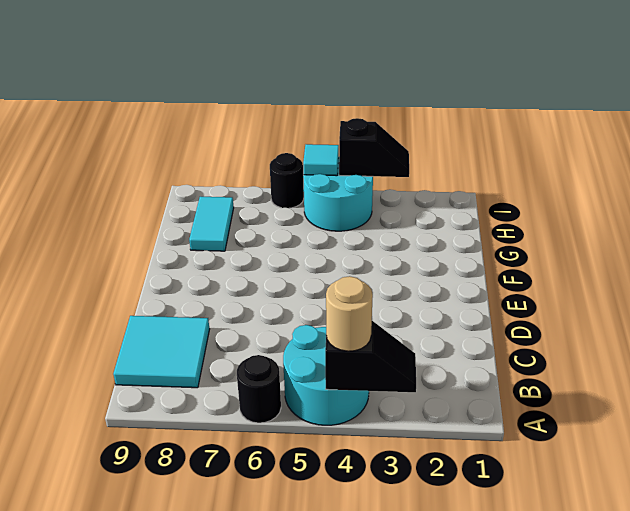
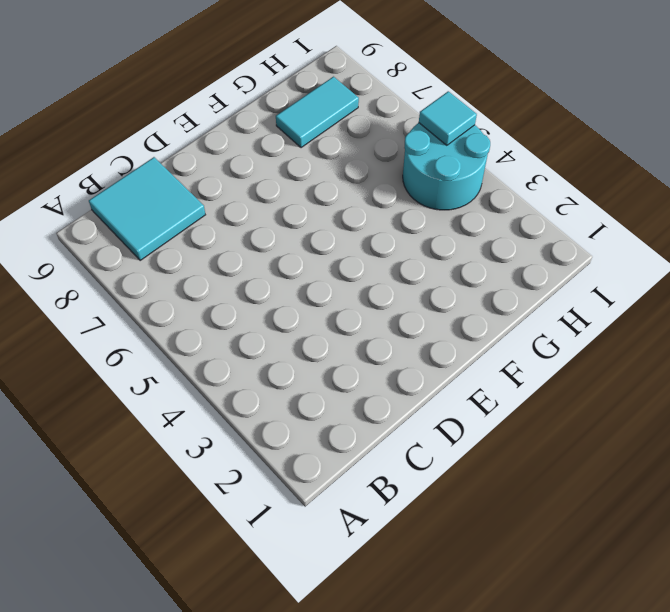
none -> cyan 2x2 round brick [283,325,369,425]
none -> black 1x1 round brick [237,355,281,423]

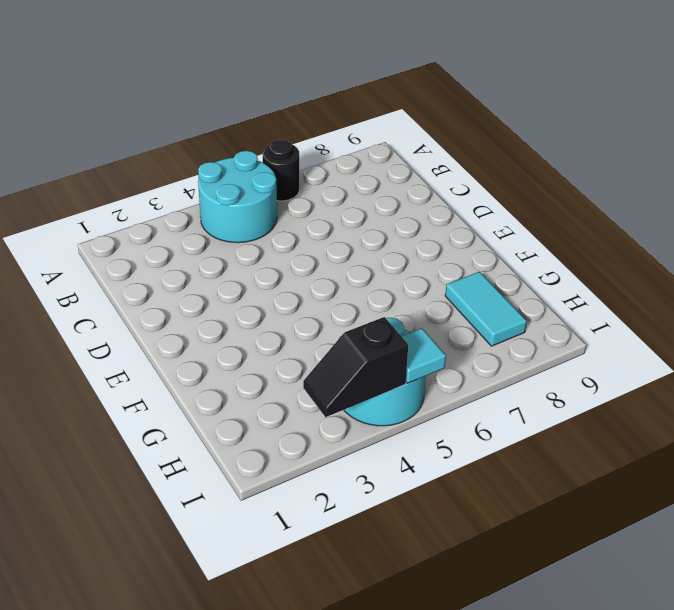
none -> cyan 2x2 tile [113,316,210,388]
none -> black 1x1 round brick [270,153,304,208]

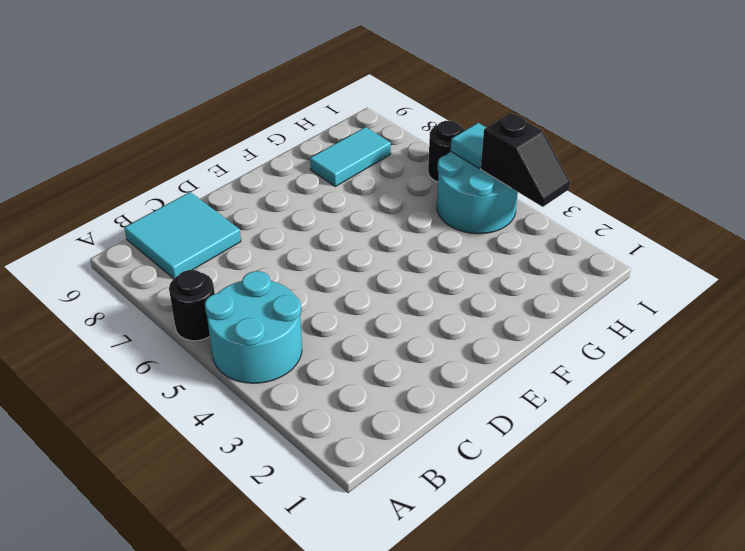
none -> black 1x2 slope [325,321,416,392]
none -> tan 1x1 round brick [326,276,373,351]

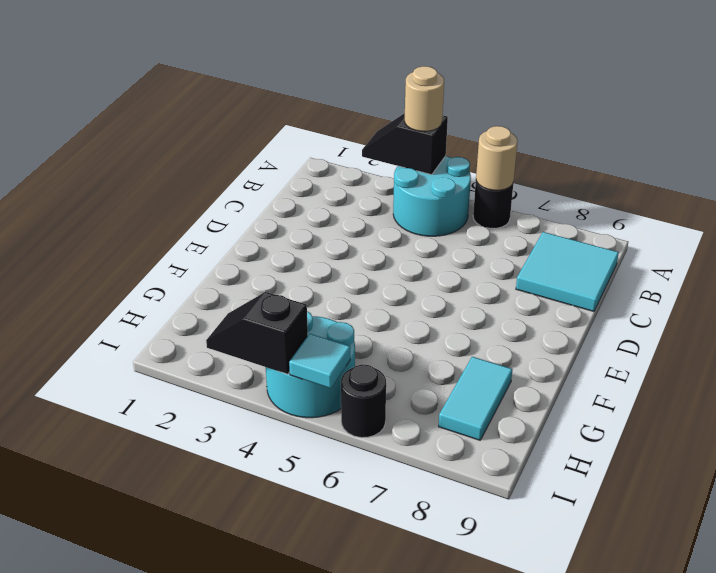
tan 1x1 round brick [476,126,518,190] -> none

